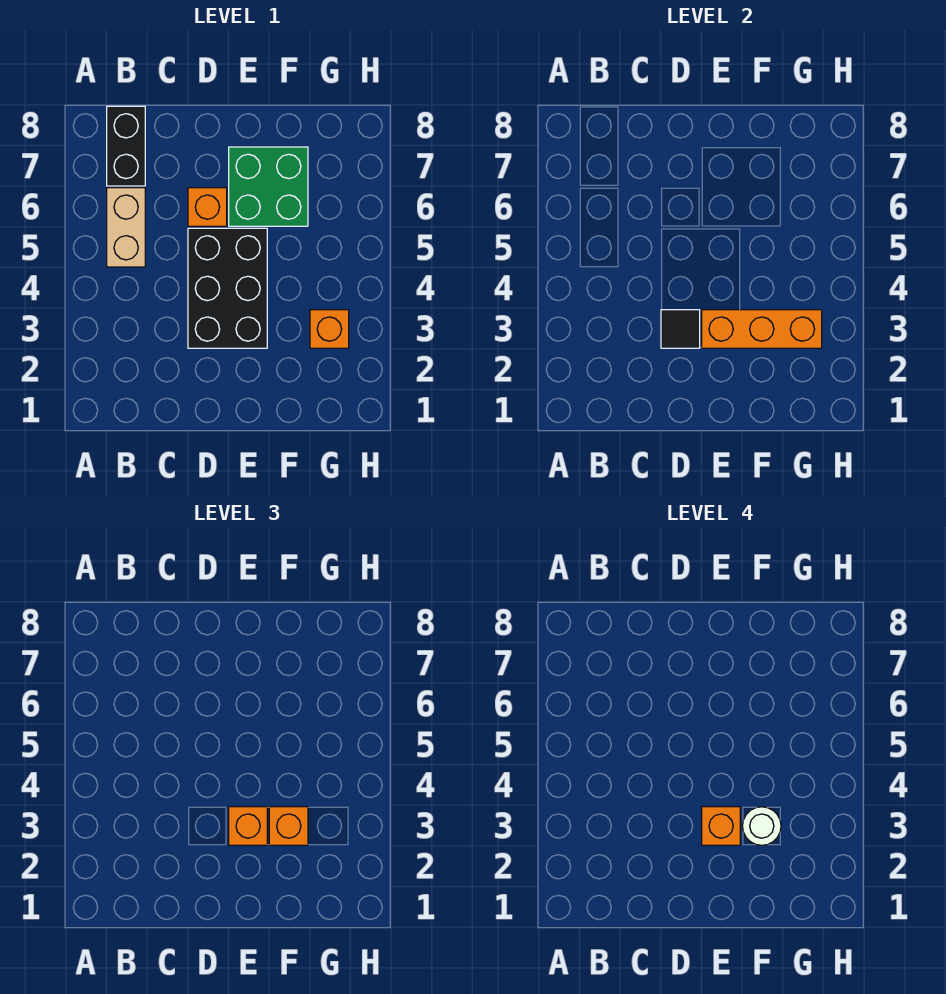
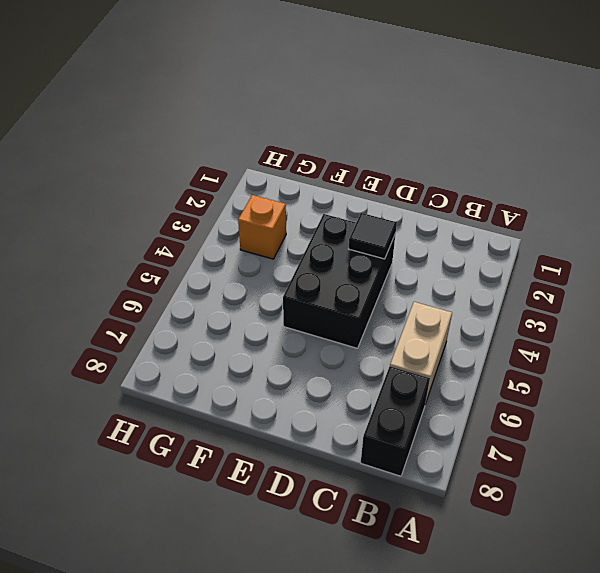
none -> orange 1x1 brick [188,188,227,226]
none -> green 2x2 brick [229,147,308,226]
none -> orange 1x3 brick [702,310,822,348]

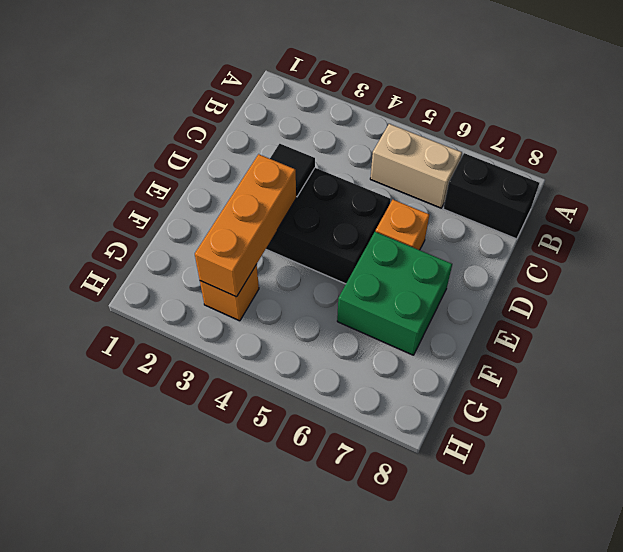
none -> orange 1x1 brick [229,807,267,845]
none -> orange 1x1 brick [269,807,308,845]
none -> orange 1x1 brick [702,807,740,845]

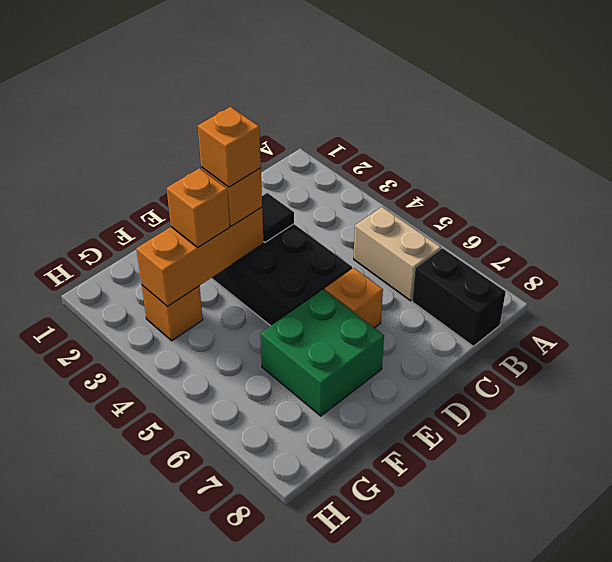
none -> white 1x1 round brick [742,807,781,845]

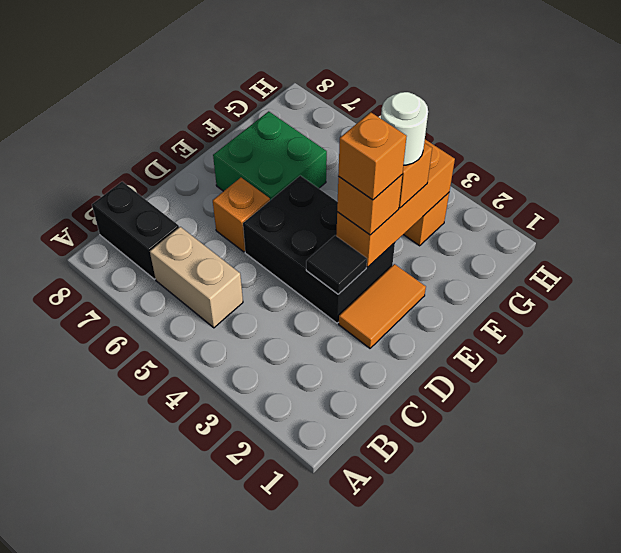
orange 1x2 tile [339,264,426,348] -> none

